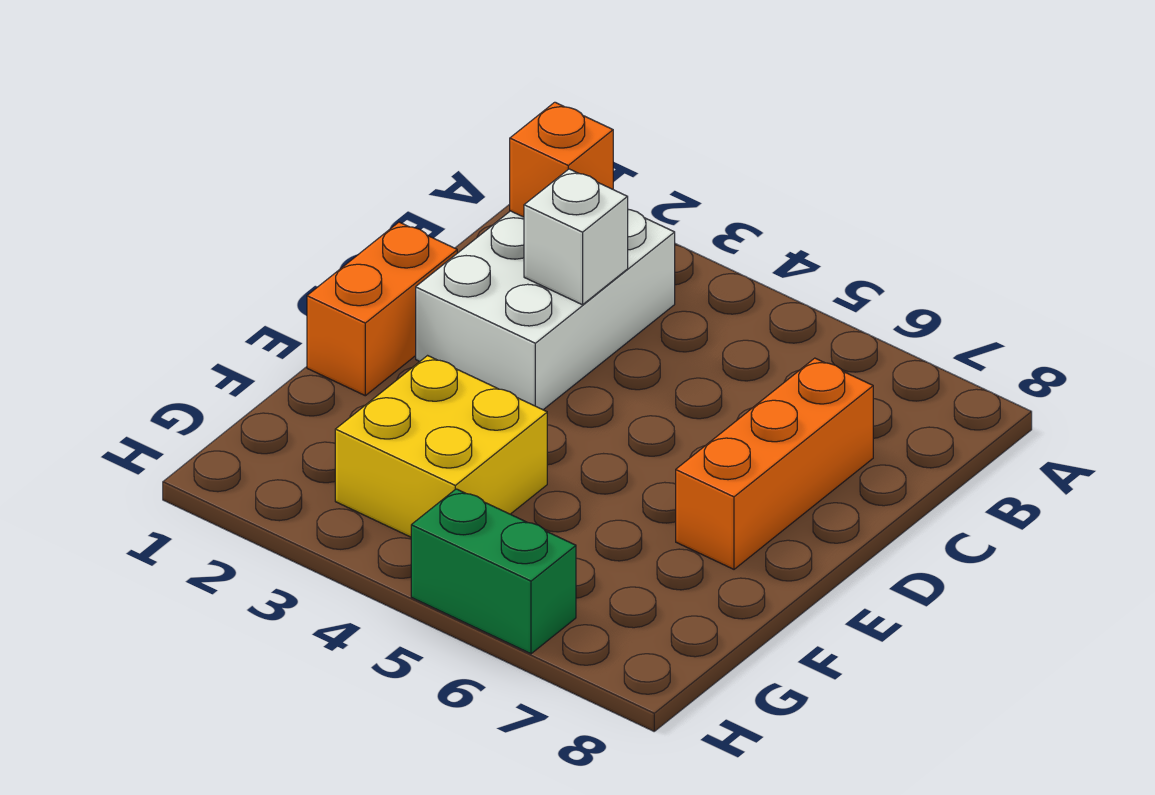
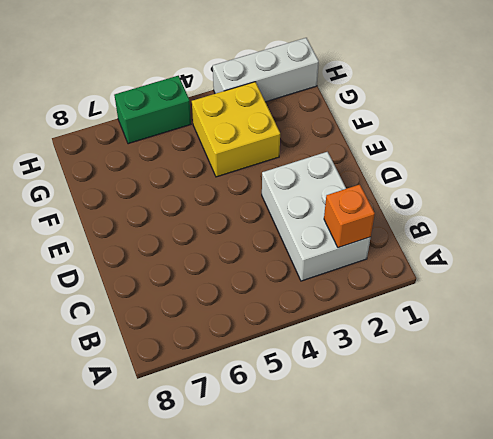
white 1x3 brick [213,38,319,102] -> none
none -> orange 1x3 brick [676,358,873,569]
none -> orange 1x2 brick [307,222,457,396]

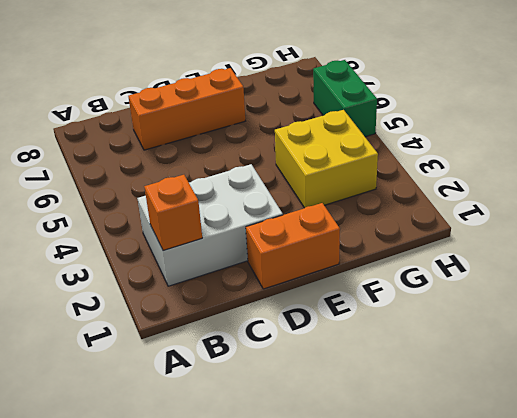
none -> white 1x1 brick [524,169,628,305]

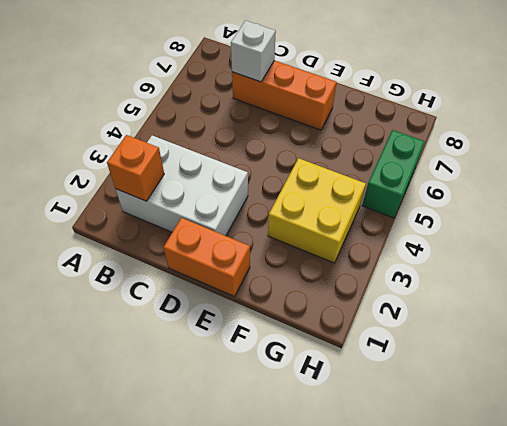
white 1x1 brick [231,21,276,82] -> white 1x1 brick moved to [524,169,628,305]

